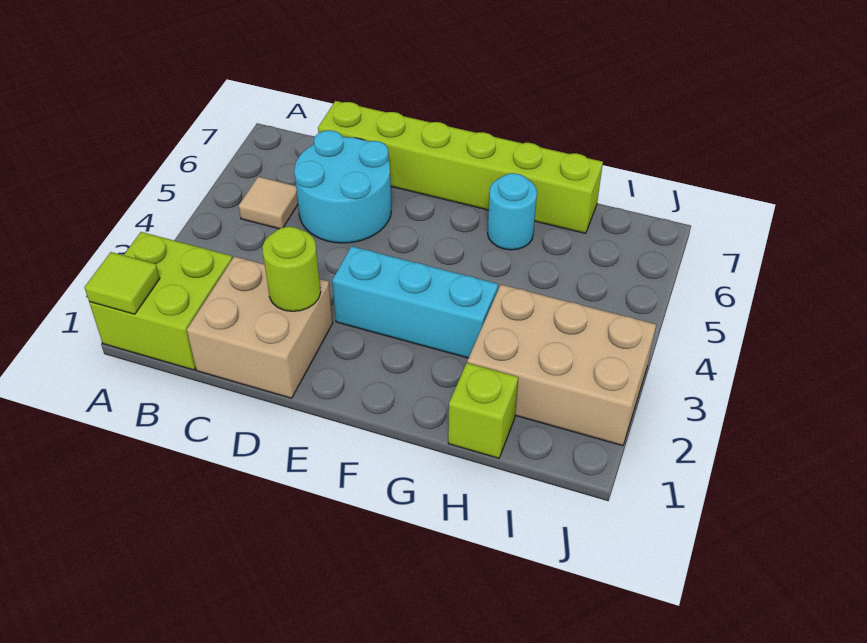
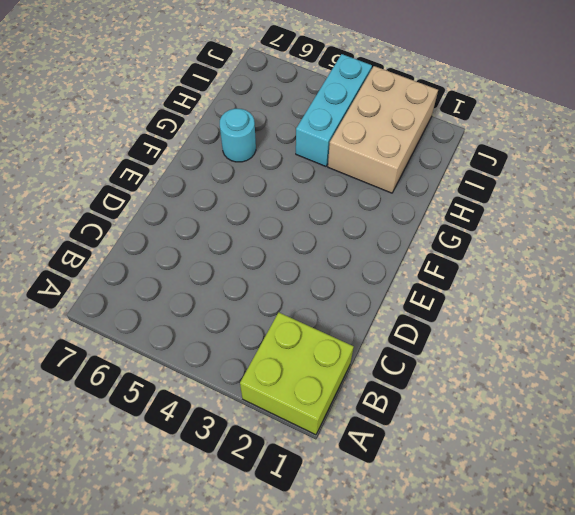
cyan 1x3 brick [296,54,372,166] -> cyan 1x3 brick moved to [332,246,498,358]
none -> tan 1x1 tile [239,177,298,229]
none -> tan 2x2 brick [187,256,333,398]

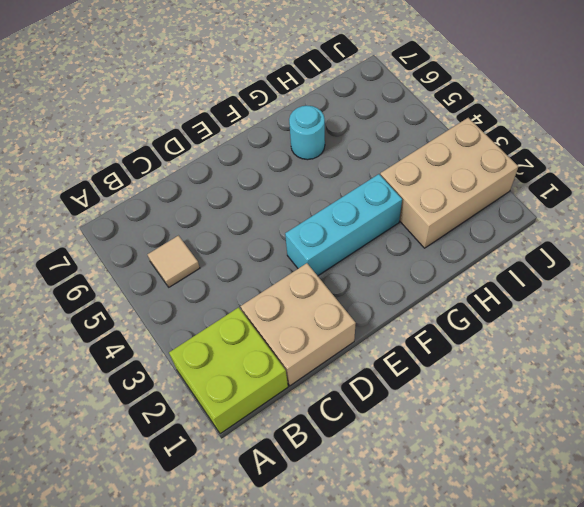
none -> cyan 2x2 round brick [294,130,391,243]
none -> lime 1x6 brick [318,101,603,233]

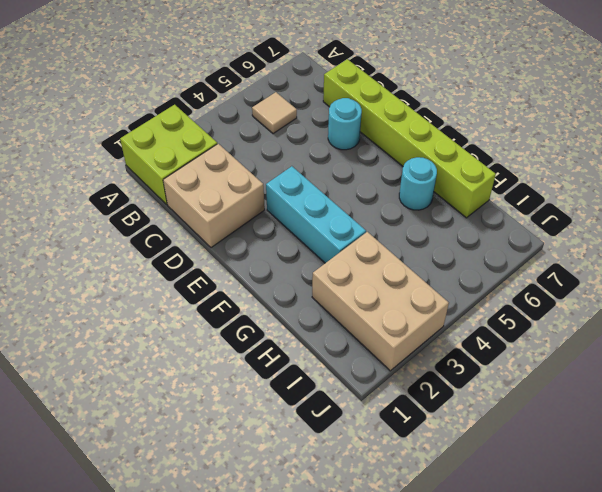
cyan 1x1 round brick [328,98,362,150] -> cyan 2x2 round brick [294,130,391,243]
none -> lime 1x1 brick [448,363,518,458]
none -> lime 1x1 tile [85,252,160,314]

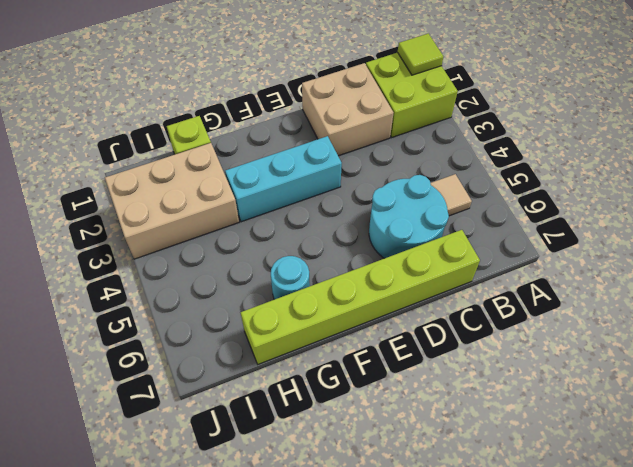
none -> lime 1x1 round brick [262,227,321,311]

